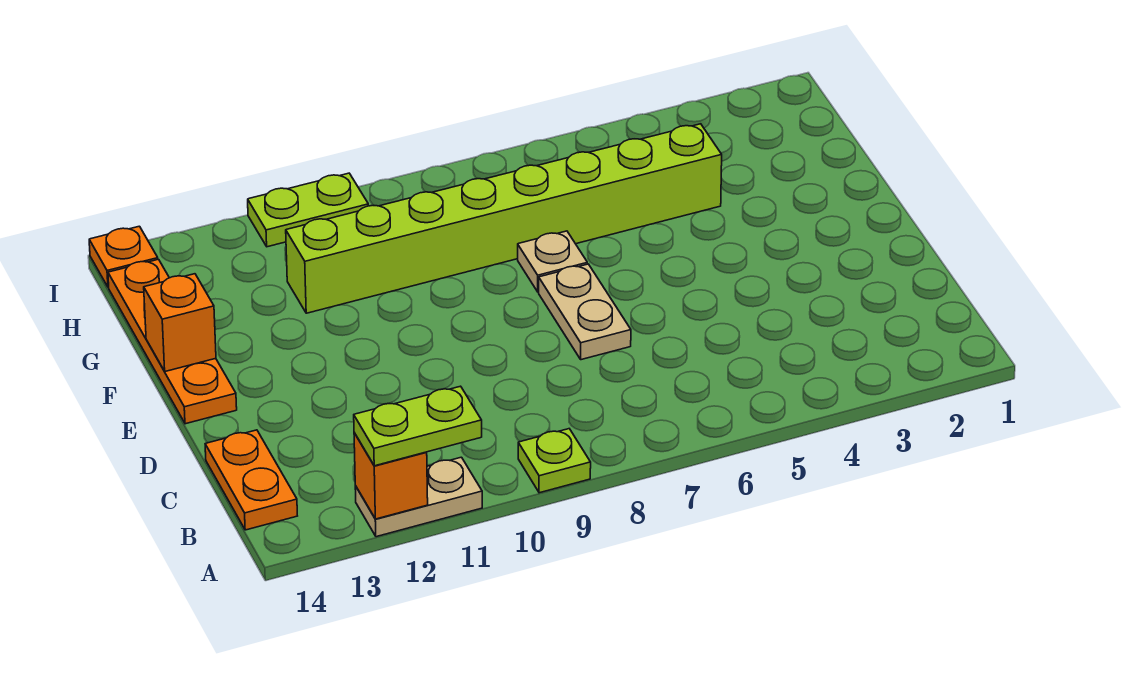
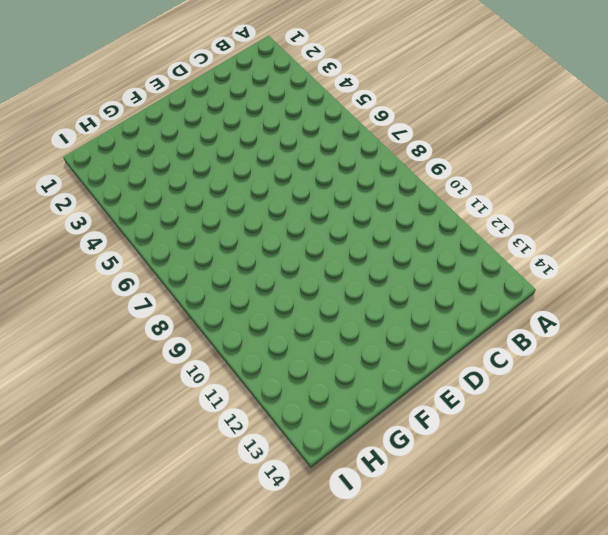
none -> lime 1x1 plate [518,429,591,493]
none -> tan 1x2 plate [355,457,482,537]
none -> orange 1x2 plate [205,430,297,530]

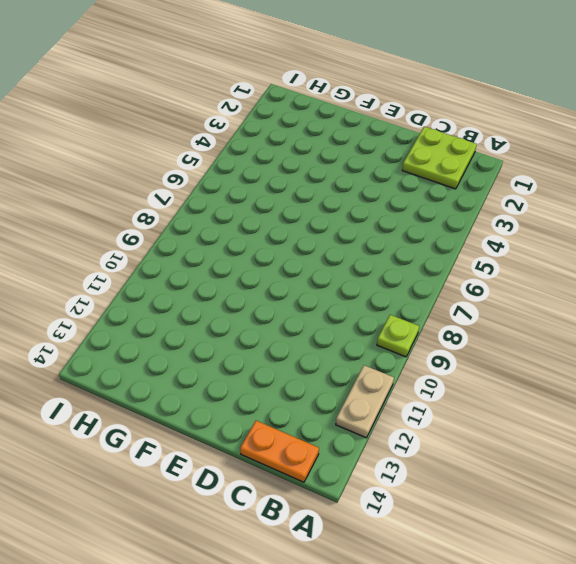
lime 2x2 plate [402,127,477,189] -> none
none -> tan 1x2 plate [539,264,631,360]
none -> orange 1x4 plate [108,259,237,424]
none -> tan 1x1 plate [518,231,587,292]

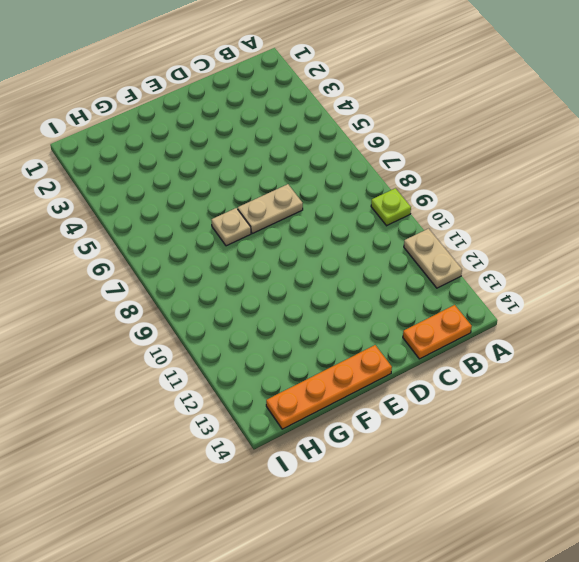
none -> lime 1x8 brick [286,124,722,313]
none -> lime 1x2 plate [248,173,368,247]
none -> orange 1x1 plate [89,226,158,287]

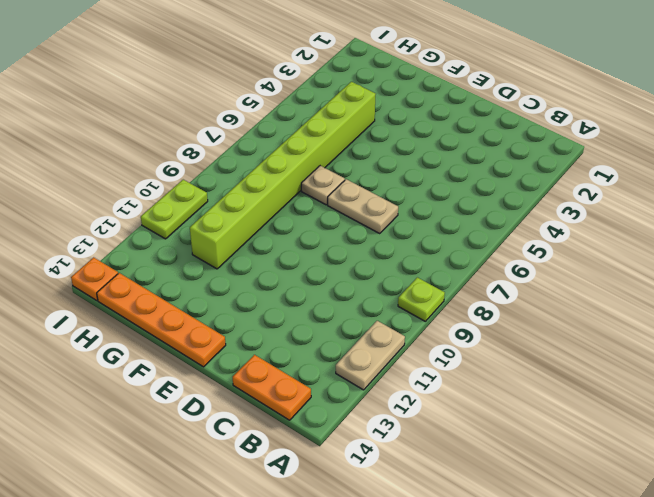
none -> orange 1x1 brick [354,433,428,519]
none -> orange 1x1 brick [144,274,216,371]
none -> lime 1x2 plate [354,386,482,466]

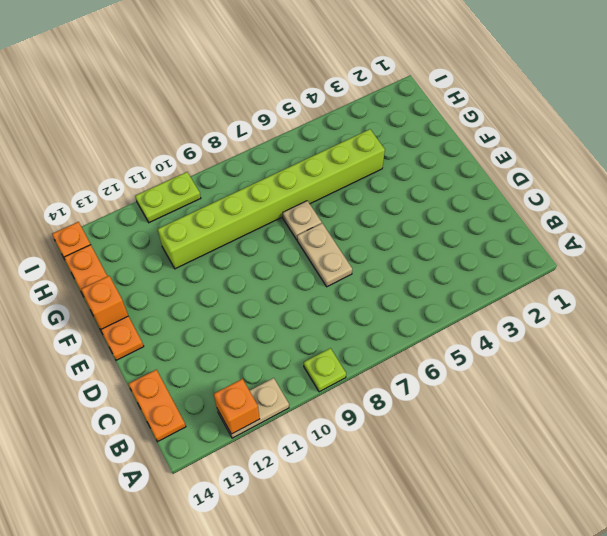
none -> lime 1x2 plate [354,386,482,466]

